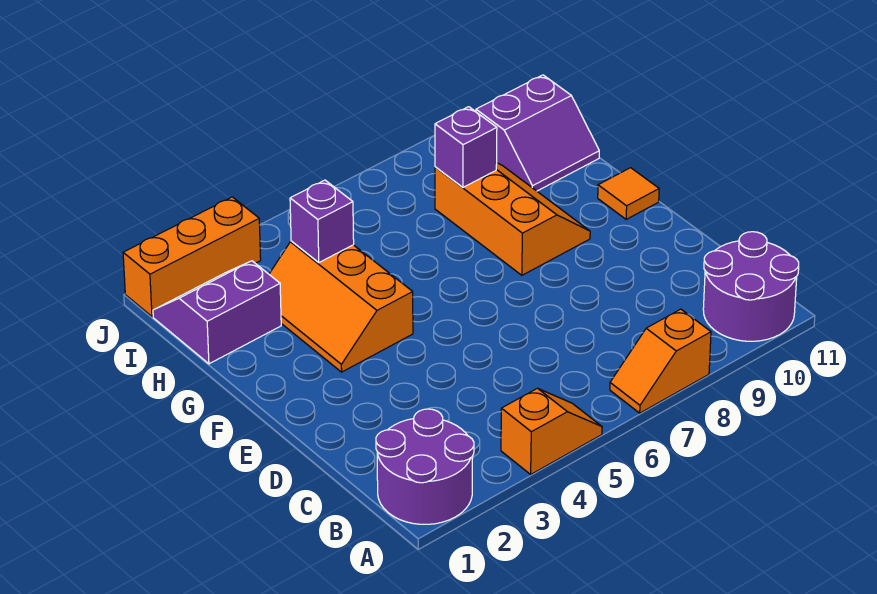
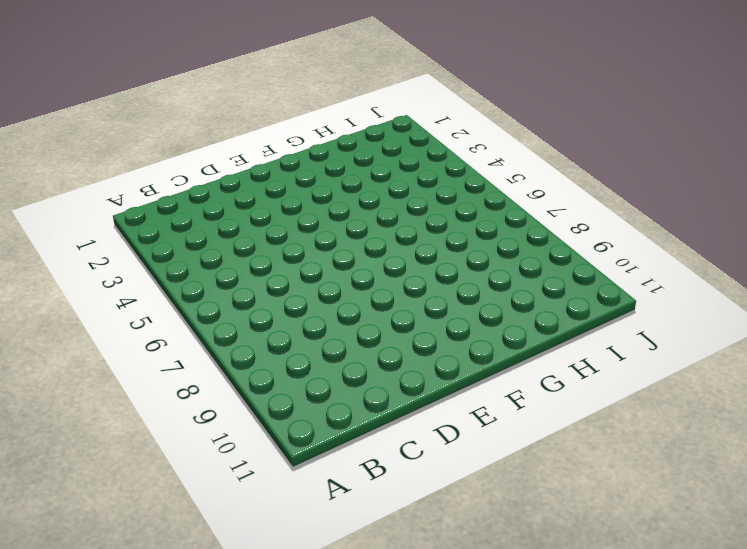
none -> purple 2x2 round brick [376,409,474,524]
none -> orange 1x2 slope [501,388,602,474]
none -> orange 1x2 slope [610,309,711,413]

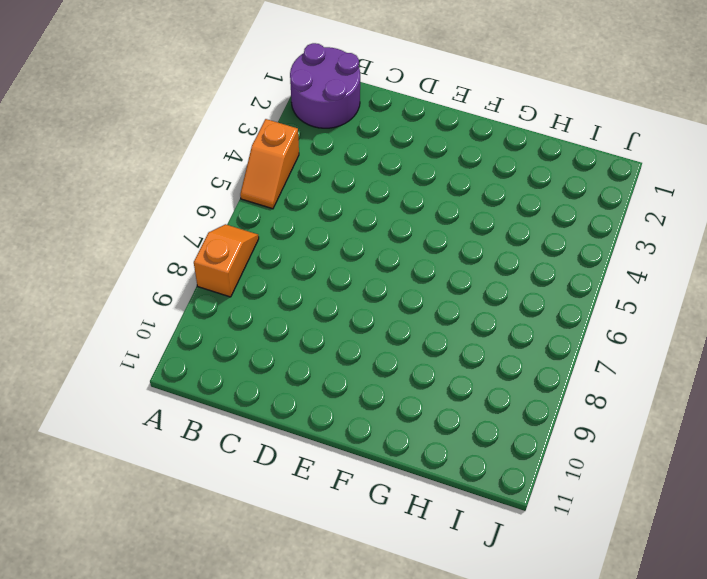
none -> purple 2x2 round brick [703,232,799,341]
none -> orange 2x3 slope [269,241,413,372]
none -> orange 2x3 slope [435,163,590,275]

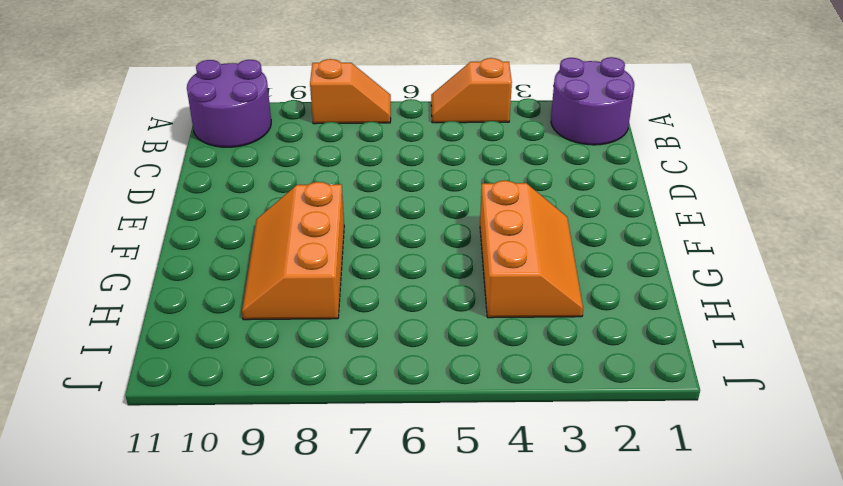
none -> orange 1x1 tile [598,168,659,219]
none -> purple 2x2 slope [153,261,281,364]
none -> purple 2x2 slope [476,75,599,191]

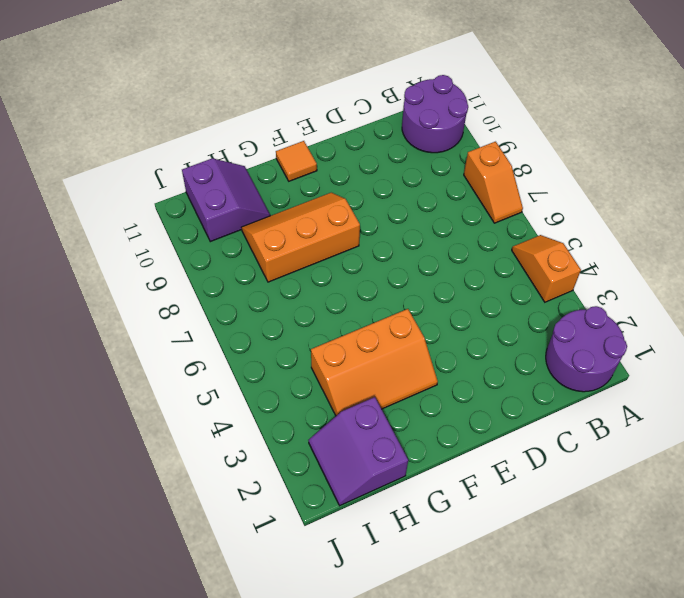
none -> orange 1x3 brick [123,197,261,317]
none -> purple 1x1 brick [290,180,354,262]
none -> purple 1x1 brick [435,107,497,187]

